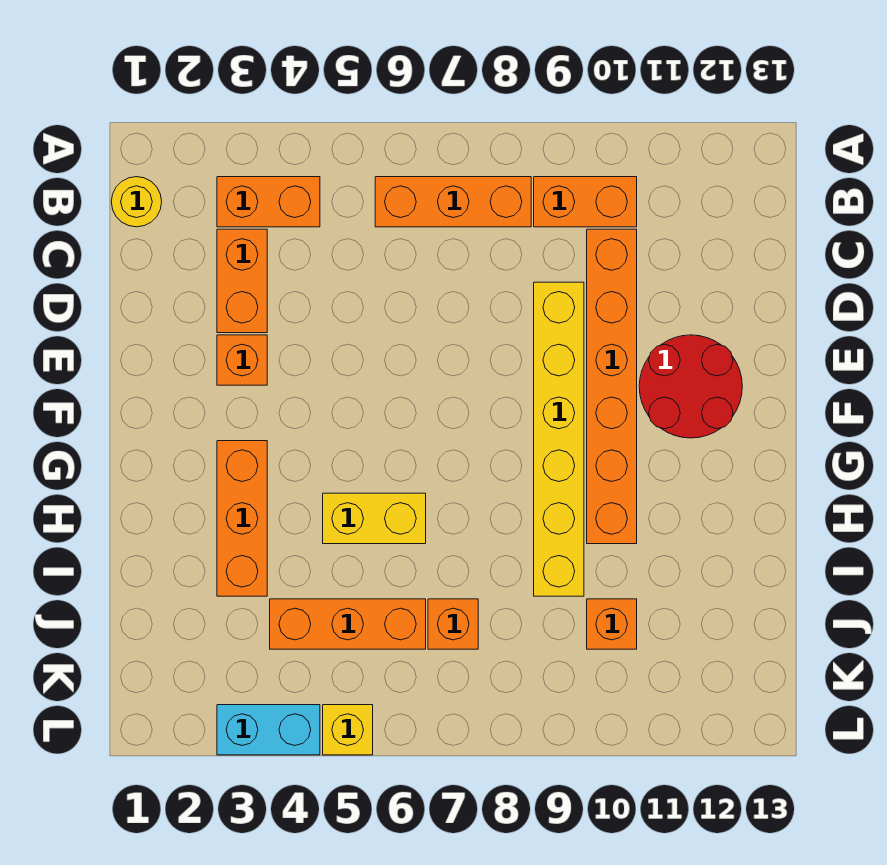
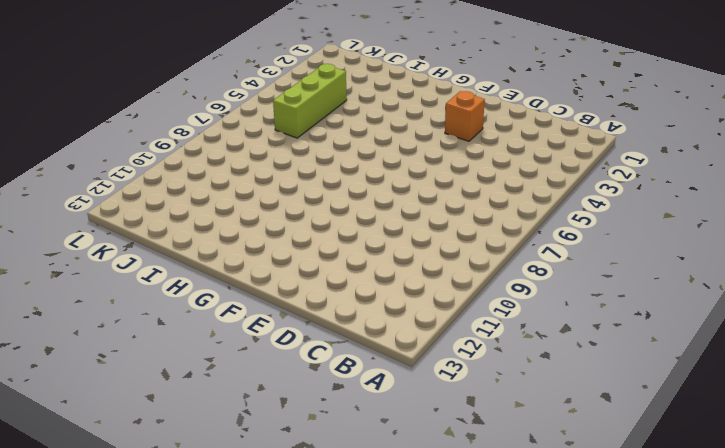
lime 1x3 brick [273,64,347,138] -> orange 1x3 brick [270,599,426,649]
none -> yellow 1x1 round brick [111,177,162,227]
none -> orange 1x2 brick [217,177,320,227]
none -> orange 1x3 brick [375,177,531,227]

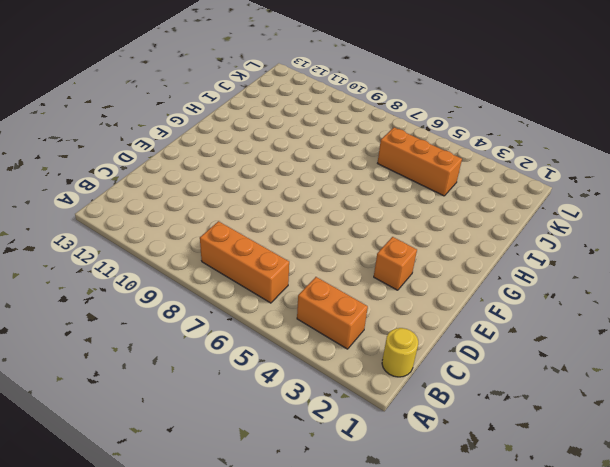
none -> orange 1x2 brick [534,177,637,227]
none -> orange 1x2 brick [217,229,267,333]
none -> orange 1x6 brick [587,229,637,544]

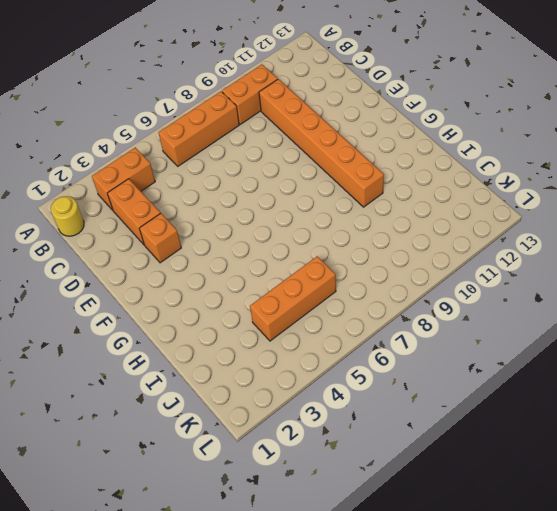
none -> yellow 1x6 brick [534,282,584,596]
none -> red 2x2 round brick [639,335,742,438]
none -> orange 1x3 brick [217,441,267,596]

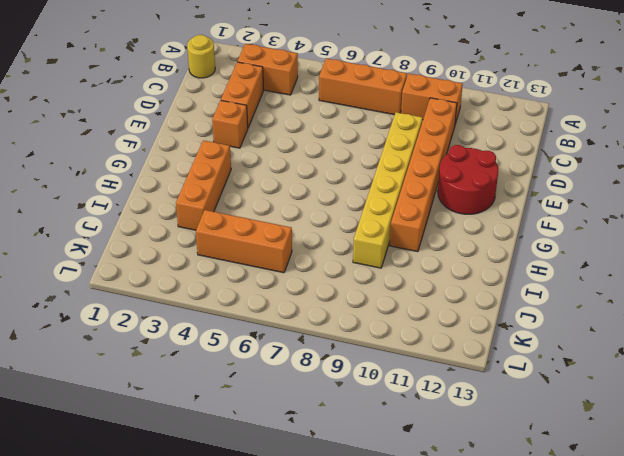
none -> yellow 1x2 brick [323,493,426,544]
none -> orange 1x1 brick [428,599,478,649]
none -> orange 1x1 brick [587,599,637,649]

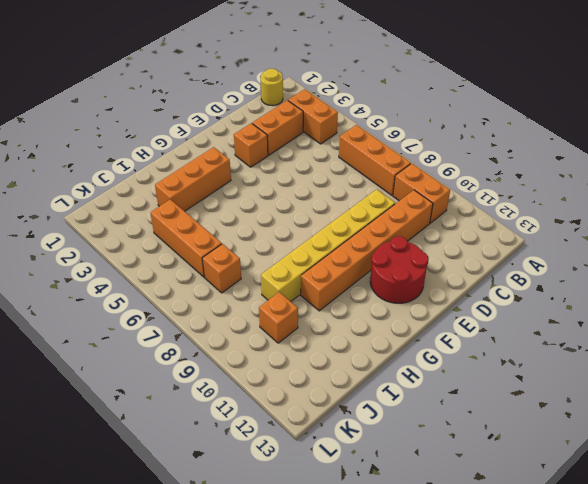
none -> yellow 1x2 brick [323,493,426,544]
none -> cyan 1x2 brick [217,705,320,755]
none -> yellow 1x1 brick [323,705,373,755]

